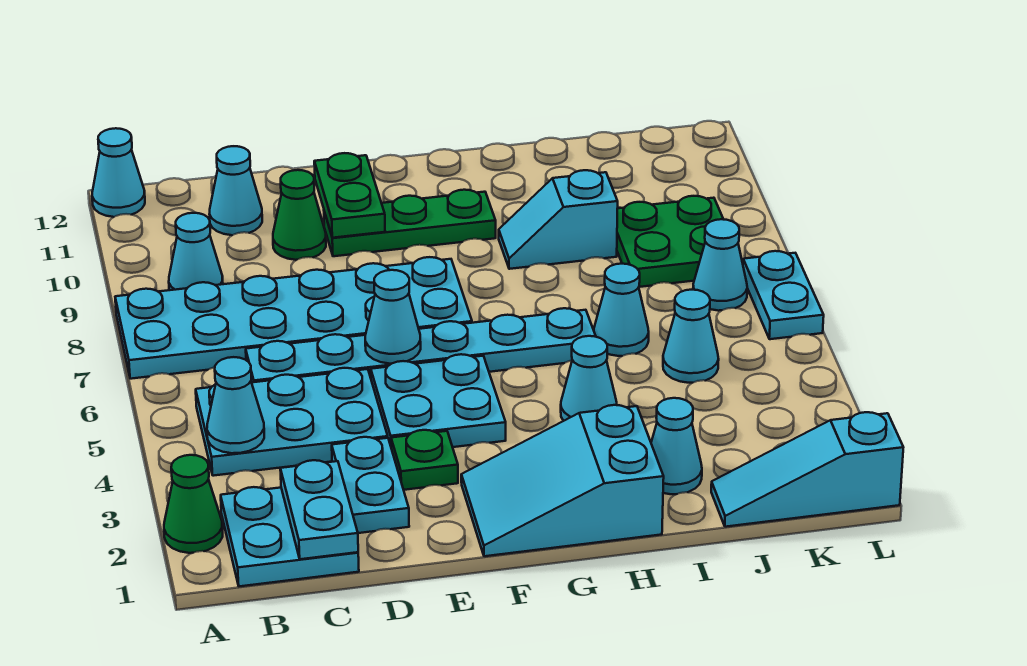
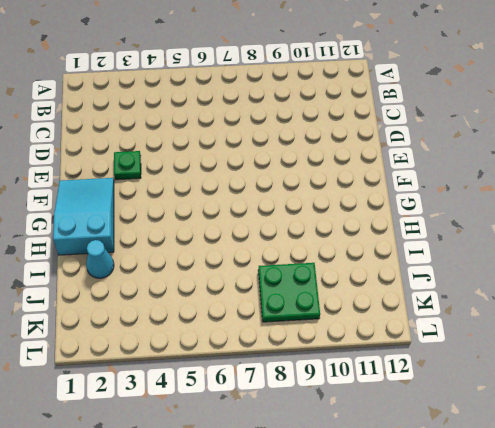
none -> green 1x1 cone [164,455,223,553]
none -> cyan 2x6 plate [115,257,472,379]
none -> cyan 1x1 cone [92,128,145,217]

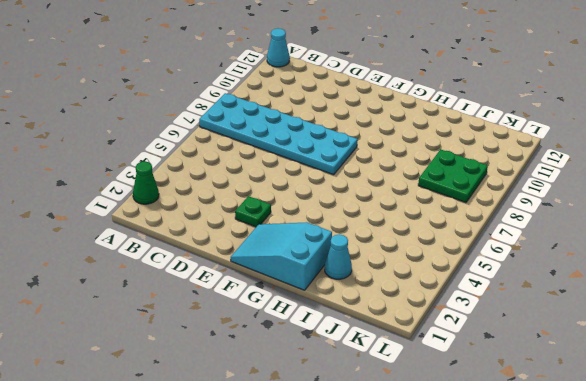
none -> cyan 2x2 plate [221,487,359,586]
none -> cyan 2x3 plate [196,368,388,476]
none -> cyan 1x1 cone [169,213,223,290]

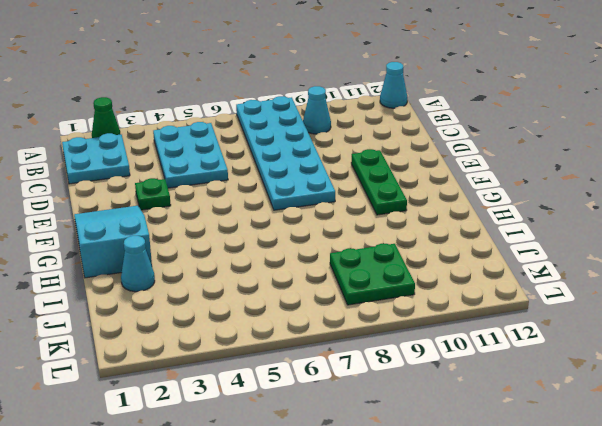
none -> cyan 1x6 plate [246,308,596,382]
none -> cyan 1x1 cone [210,146,262,235]
none -> cyan 1x2 plate [332,437,409,533]

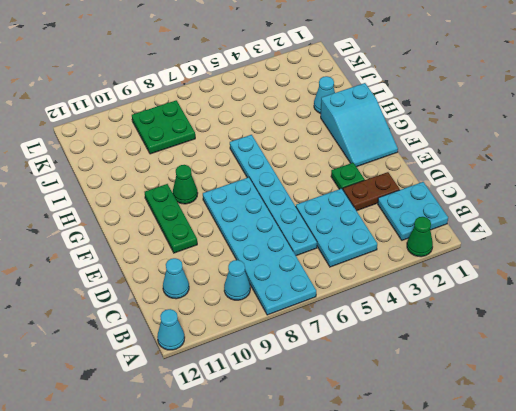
brown 1x2 plate [343,172,400,211] -> cyan 1x2 plate [332,437,409,533]
green 1x1 cone [173,165,198,204] -> green 1x1 cone moved to [273,170,326,260]
none -> cyan 2x2 plate [371,354,506,447]
none -> cyan 1x1 cone [561,336,617,421]
none -> cyan 1x2 slope [499,170,618,269]

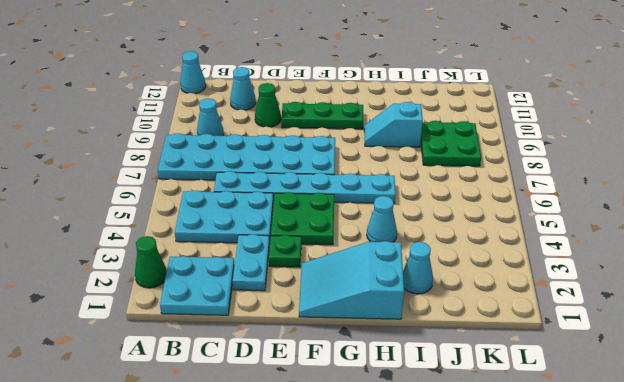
green 2x2 plate [271,192,334,245] -> cyan 2x2 plate [371,354,506,447]
none -> cyan 1x1 cone [594,264,649,356]
none -> cyan 1x3 slope [711,412,903,527]
none -> cyan 1x1 cone [663,290,719,383]

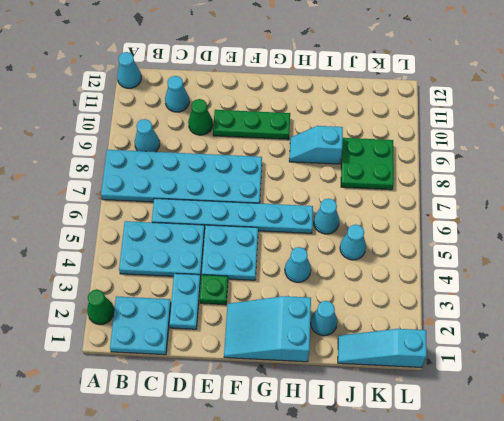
none -> cyan 1x1 cone [693,219,747,311]
none -> cyan 1x2 plate [743,251,824,339]
none -> cyan 1x1 cone [207,357,264,453]

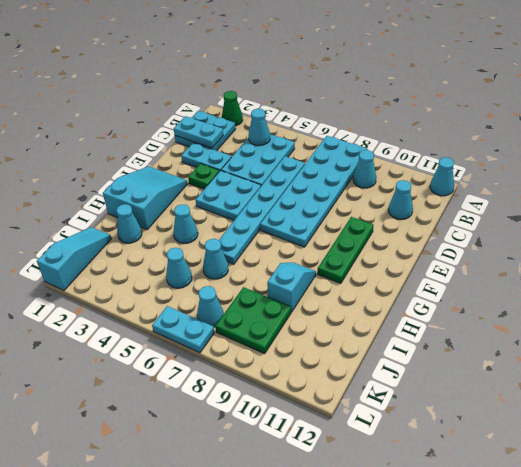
none -> green 1x1 cone [273,170,326,260]
none -> cyan 1x1 cone [365,270,421,364]
none -> green 1x2 plate [314,153,385,238]

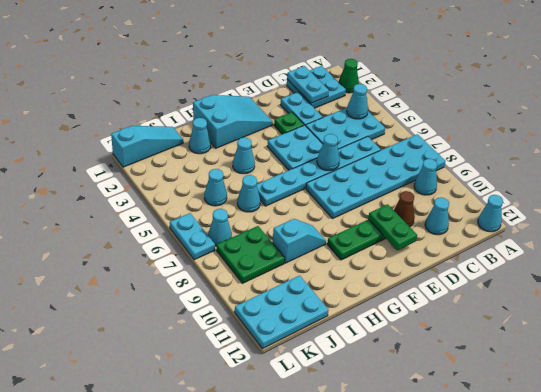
brown 1x1 cone [394,191,415,227] -> green 1x1 cone [273,170,326,260]
cyan 2x3 plate [235,275,328,349] -> none

